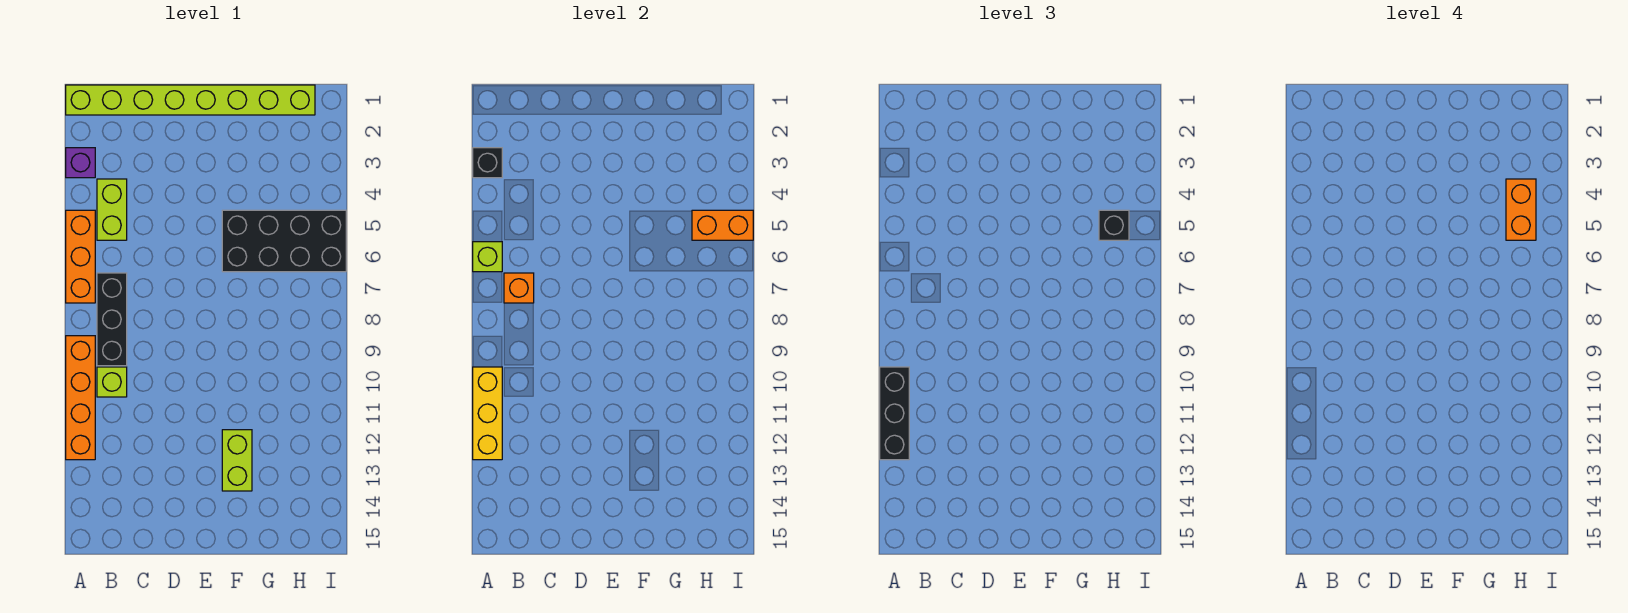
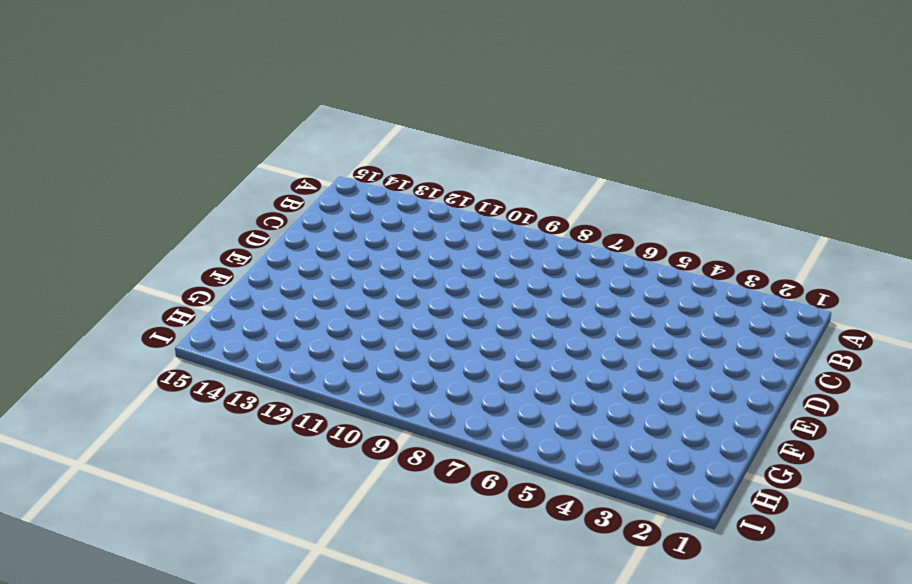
none -> lime 1x8 brick [66,85,315,115]
none -> purple 1x1 brick [66,148,95,178]
none -> orange 1x3 brick [66,210,95,303]

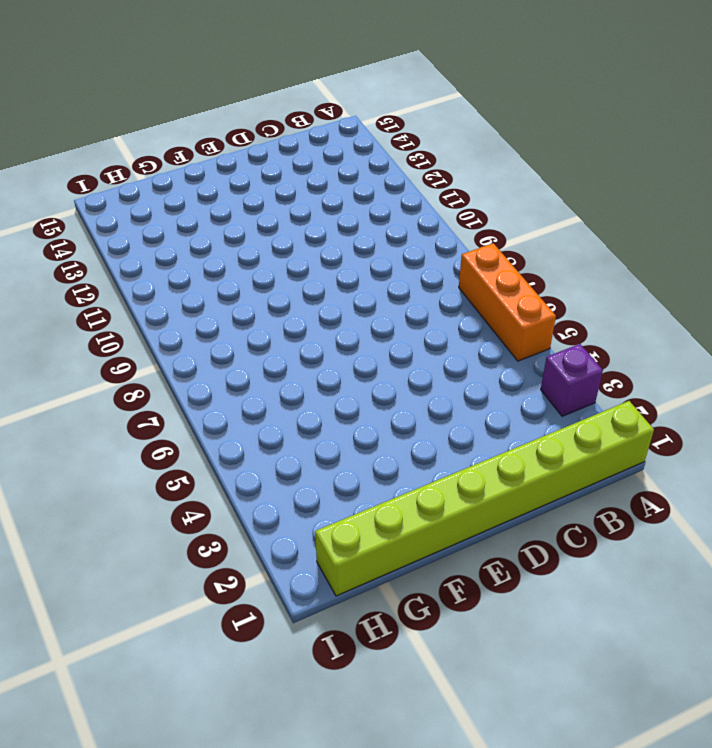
none -> orange 1x4 brick [66,336,95,460]
none -> lime 1x2 brick [97,179,127,240]
none -> black 1x3 brick [97,273,127,366]

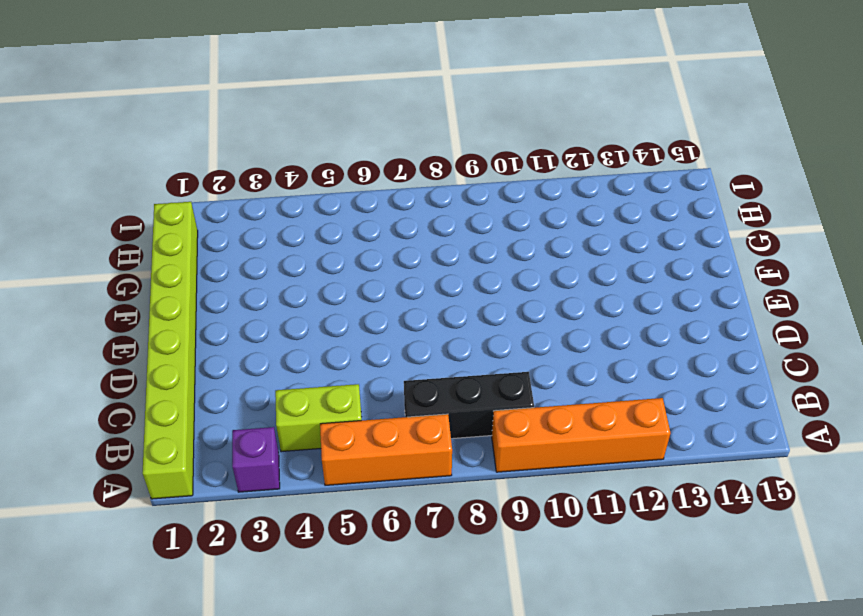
none -> lime 1x1 brick [97,367,127,397]
none -> black 2x4 brick [222,210,346,272]
none -> lime 1x2 brick [222,430,252,491]

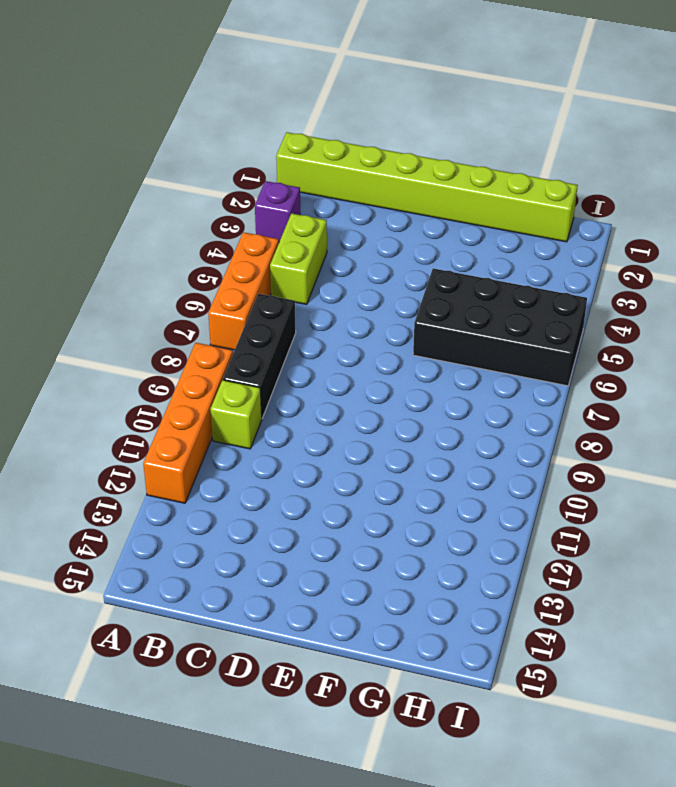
none -> lime 1x2 brick [222,430,252,491]
none -> black 1x1 brick [473,148,502,178]
none -> lime 1x1 brick [473,242,502,272]

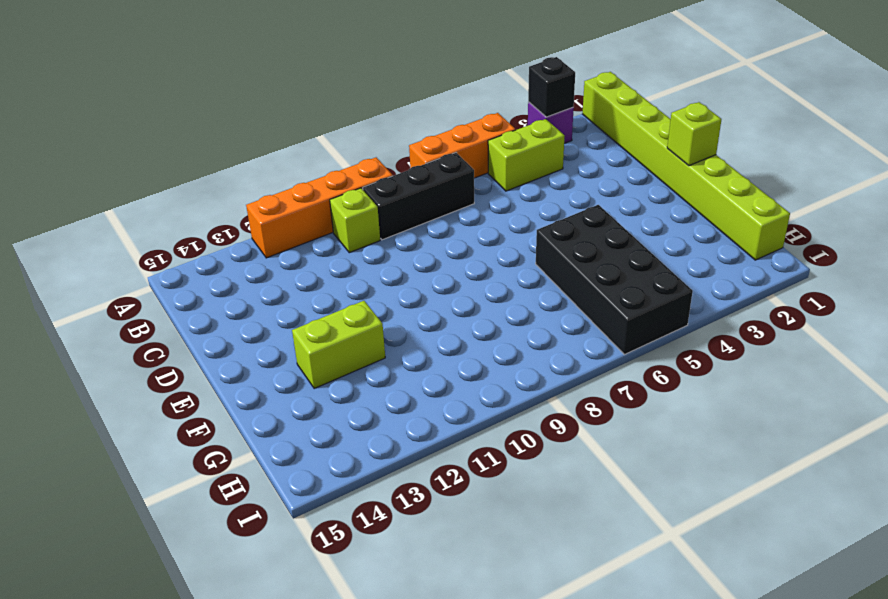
lime 1x1 brick [667,102,721,166] -> lime 1x1 brick moved to [473,242,502,272]
none -> yellow 1x3 brick [473,367,502,460]
none -> orange 1x1 brick [504,273,534,303]
none -> orange 1x2 brick [692,210,753,240]

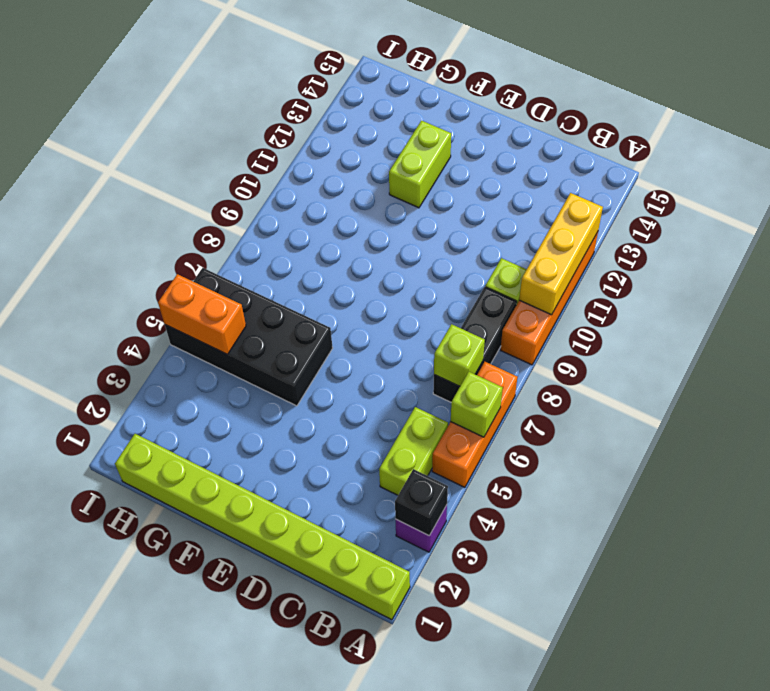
lime 1x1 brick [434,324,485,386] -> orange 1x1 brick [504,273,534,303]
none -> black 1x3 brick [880,367,909,460]
none -> black 1x1 brick [1099,210,1129,240]
none -> orange 1x2 brick [1506,179,1536,240]

